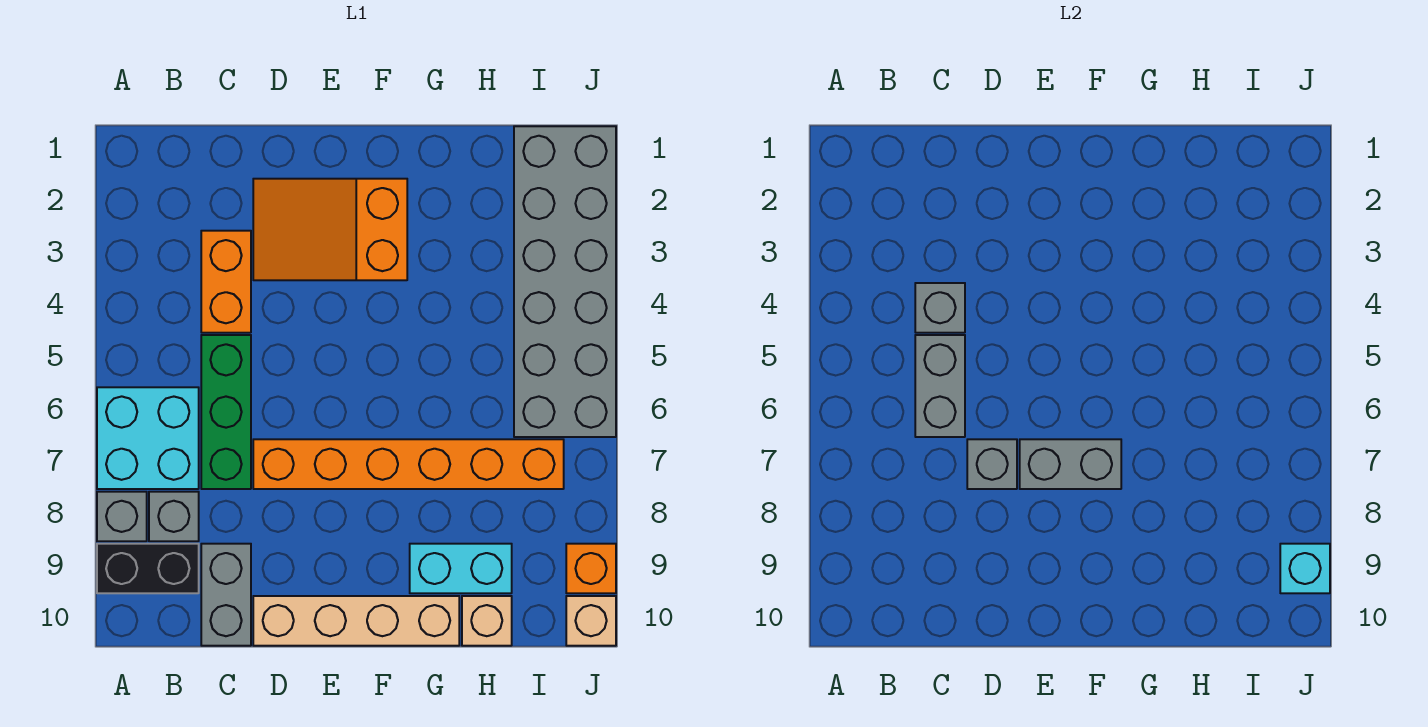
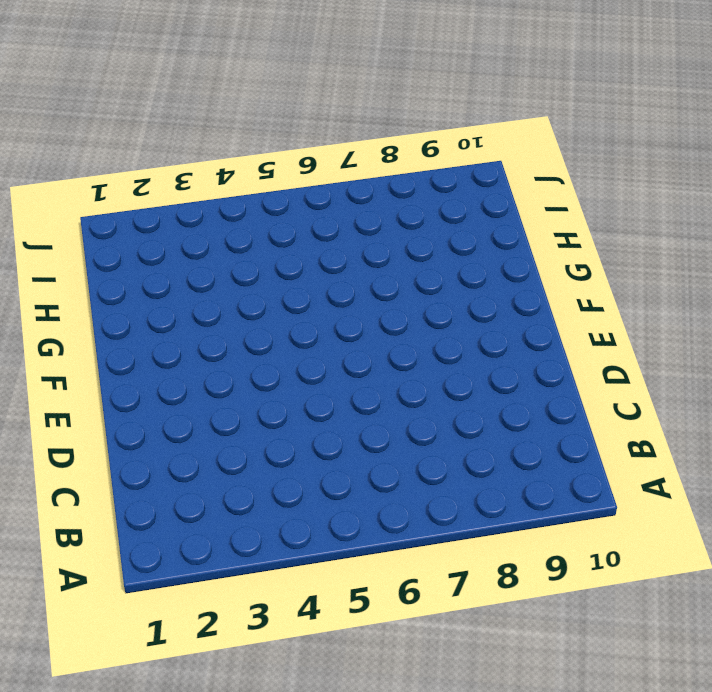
none -> cyan 2x2 brick [97,387,199,489]
none -> grey 1x1 brick [97,492,147,541]
none -> black 1x2 brick [97,544,199,593]

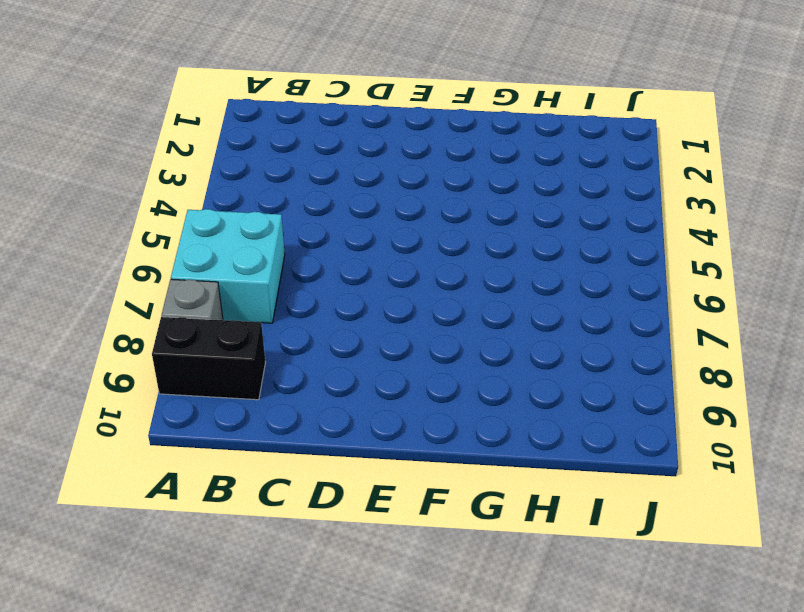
none -> grey 1x1 brick [149,492,199,541]
none -> orange 1x2 brick [201,231,251,333]
none -> green 1x3 brick [201,335,251,489]

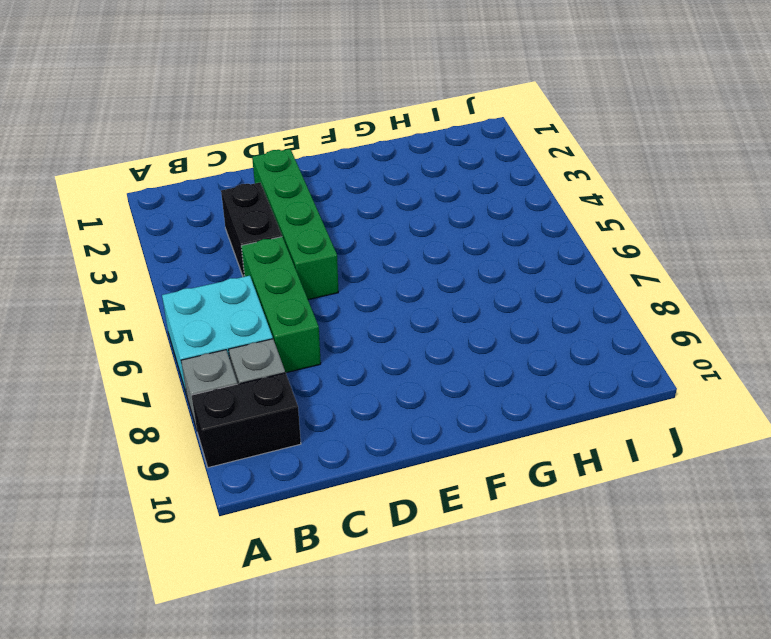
black 1x2 brick [221,183,282,277] -> orange 1x2 brick [201,231,251,333]
green 1x4 brick [252,149,338,300] -> orange 2x3 slope [253,179,407,280]
none -> grey 1x2 brick [201,544,251,646]
none -> orange 1x6 brick [253,439,564,489]
none -> tan 1x4 brick [253,596,459,646]

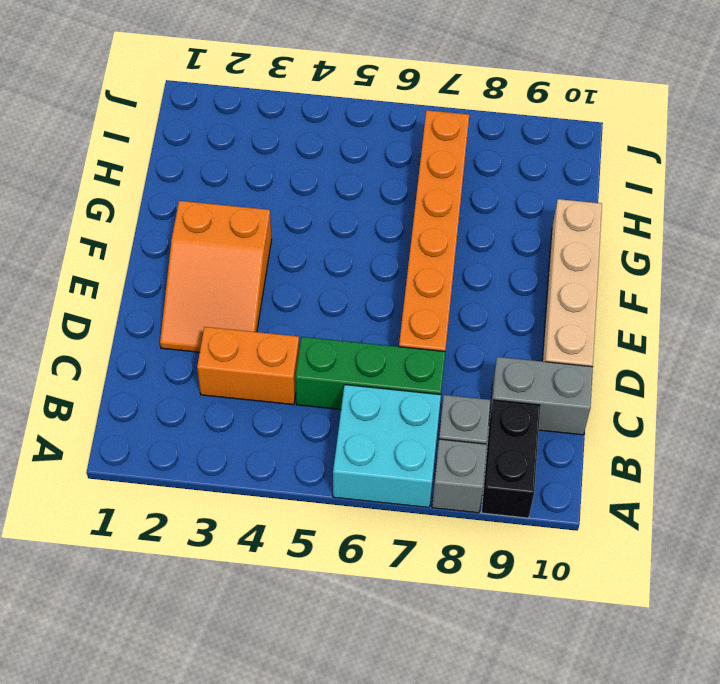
none -> cyan 1x2 brick [410,544,512,593]
none -> tan 1x1 brick [462,596,512,646]
none -> grey 2x6 brick [514,126,616,437]

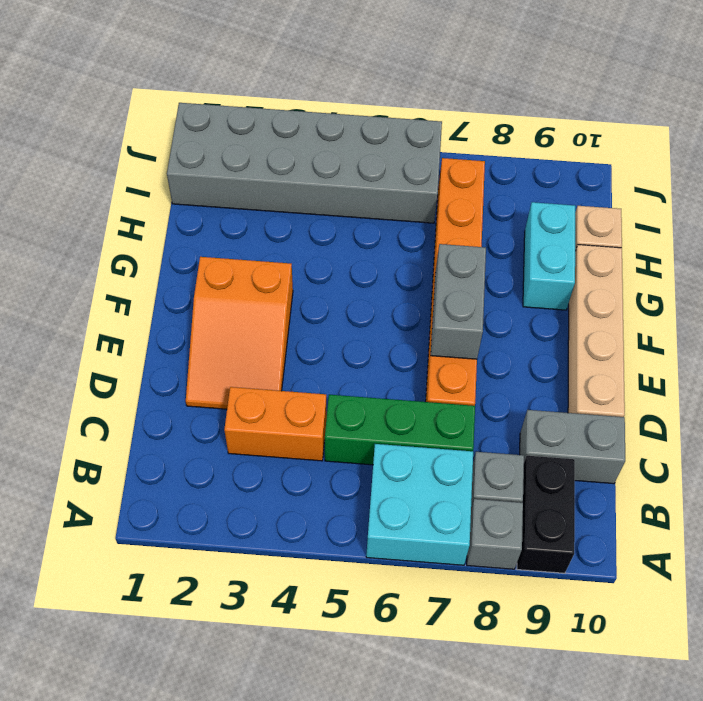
none -> orange 1x1 brick [566,544,616,593]
none -> tan 1x1 brick [566,596,616,646]
none -> grey 1x1 brick [915,283,965,333]

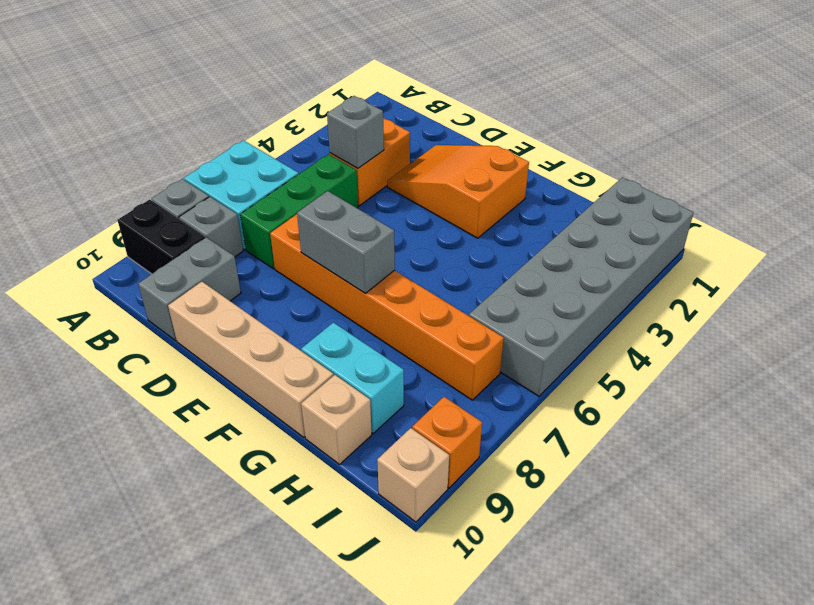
none -> grey 1x2 brick [915,335,965,437]
none -> grey 1x1 brick [967,439,1017,489]
none -> cyan 1x1 brick [1280,544,1330,593]

